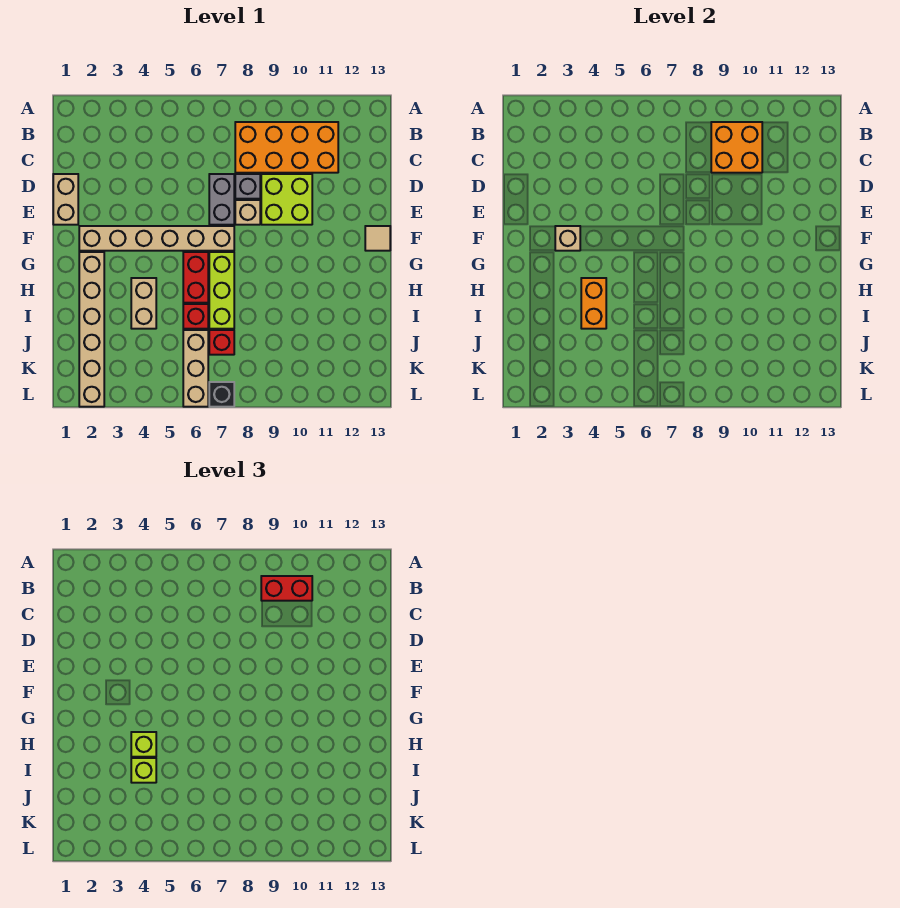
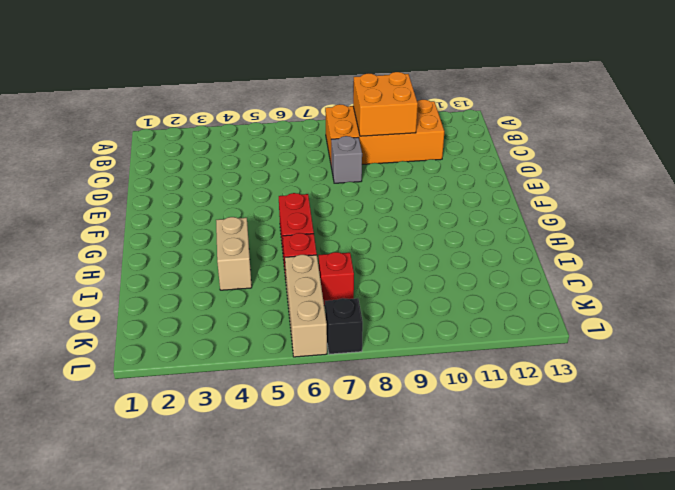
none -> tan 1x2 brick [53,174,78,225]
none -> grey 1x2 brick [209,174,234,225]
none -> lime 2x2 brick [261,174,312,225]

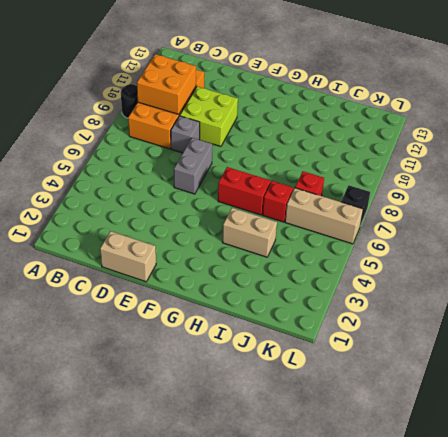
black 1x1 round brick [121,84,138,118] -> none
grey 1x2 brick [174,138,213,194] -> grey 1x2 brick turned to [209,174,234,225]
none -> tan 1x1 brick [235,200,260,225]
none -> tan 1x6 brick [79,226,234,251]
none -> tan 1x1 tile [365,226,390,251]

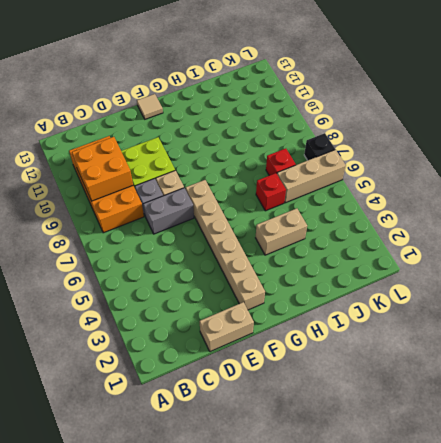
none -> tan 1x6 brick [79,252,104,407]
none -> red 1x2 brick [183,252,208,303]
none -> lime 1x3 brick [209,252,234,329]

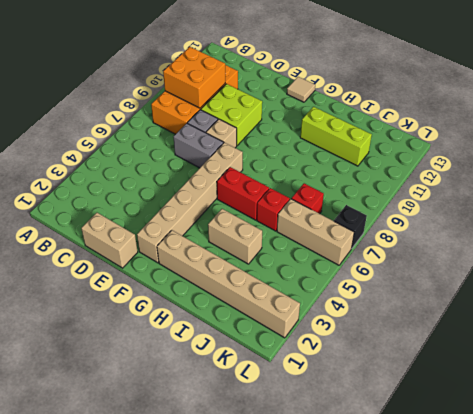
lime 1x3 brick [300,107,372,166] -> lime 1x3 brick moved to [209,252,234,329]
none -> tan 1x1 brick [555,226,580,251]
none -> orange 1x2 brick [581,278,606,329]
none -> red 1x2 brick [261,576,312,601]

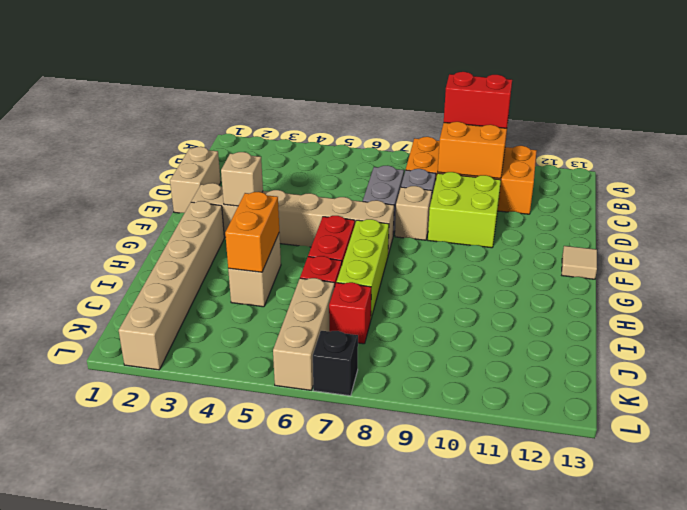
none -> lime 1x1 brick [131,732,156,757]
none -> lime 1x1 brick [131,758,156,783]

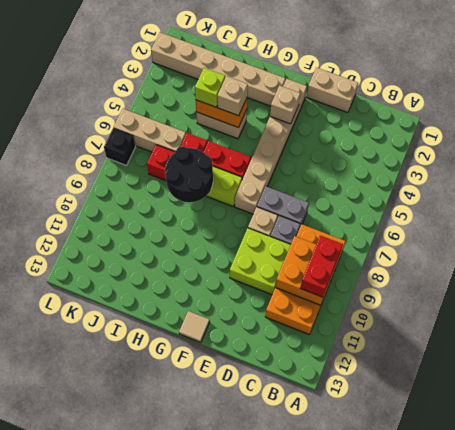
tan 1x1 brick [217,76,248,116] -> lime 1x1 brick [131,732,156,757]
black 2x2 round brick [165,147,213,202] -> none

